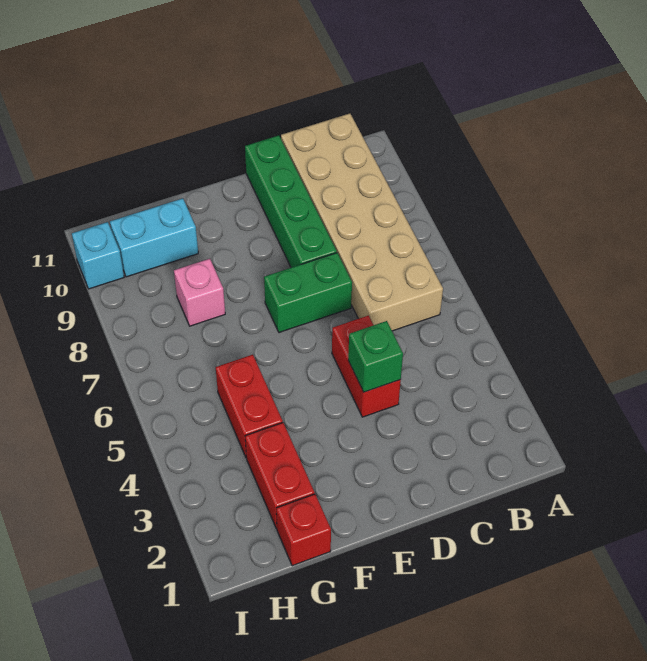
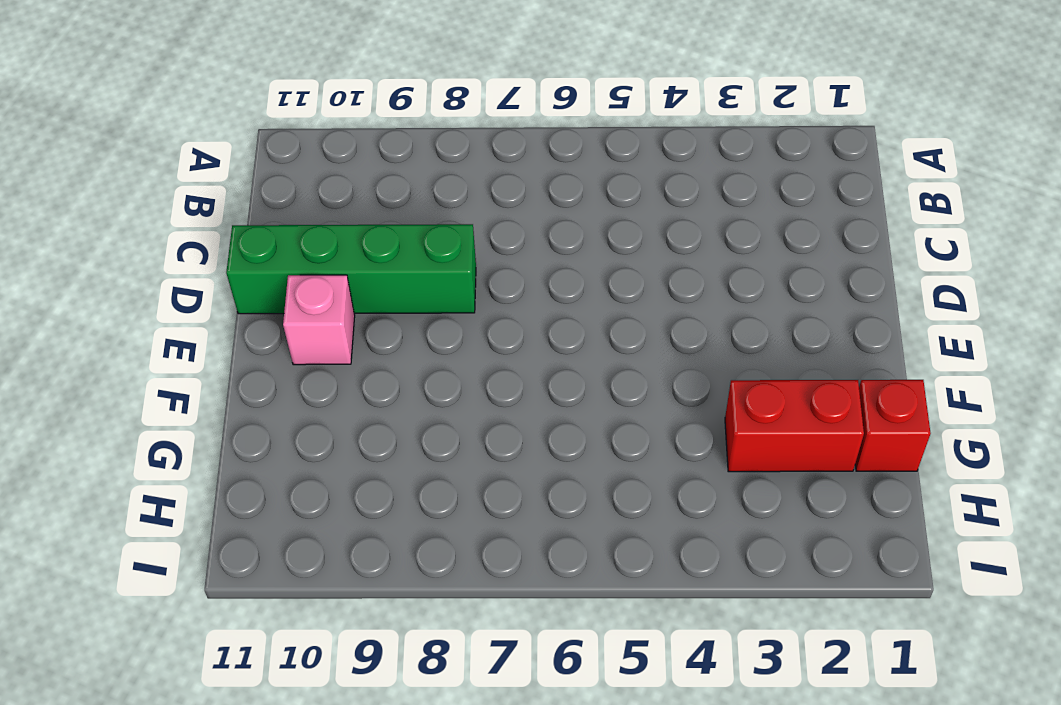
pink 1x1 brick [283,275,355,365] -> pink 1x1 brick moved to [174,259,225,326]
none -> tan 2x6 brick [281,113,443,331]
none -> red 1x2 brick [332,315,401,417]

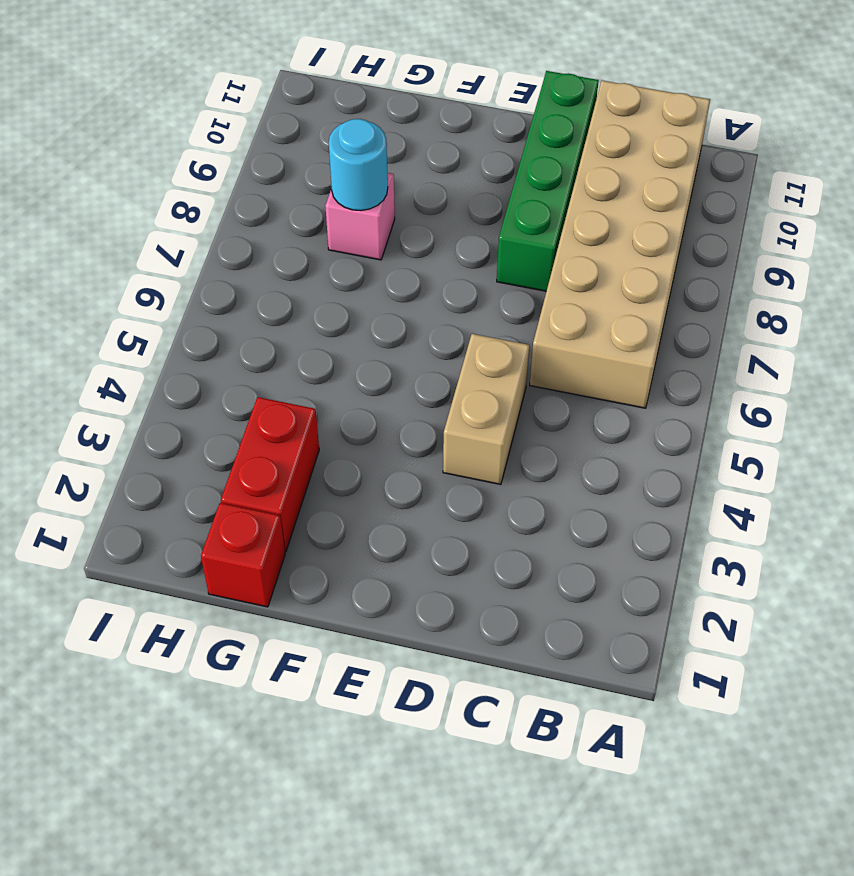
tan 1x2 brick [443,334,529,484] -> red 1x2 brick [332,315,401,417]
cyan 1x1 round brick [329,119,388,210] -> none
none -> green 1x2 brick [264,253,352,333]
none -> red 1x2 brick [216,355,283,458]

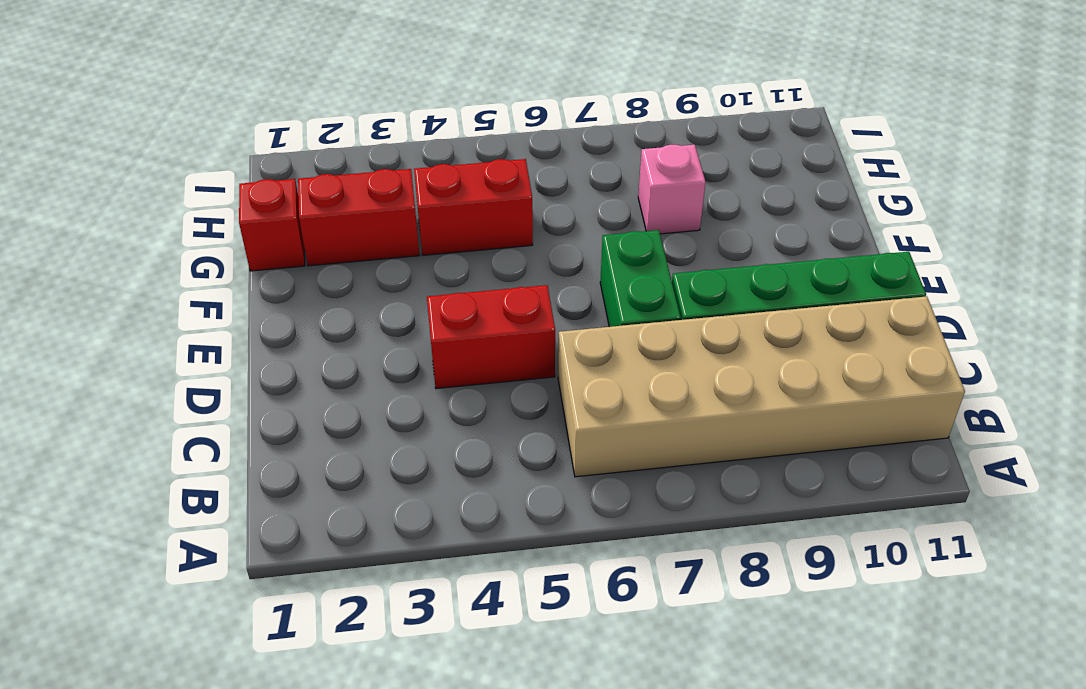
none -> cyan 1x2 brick [110,198,198,277]
none -> cyan 1x1 brick [72,222,124,289]

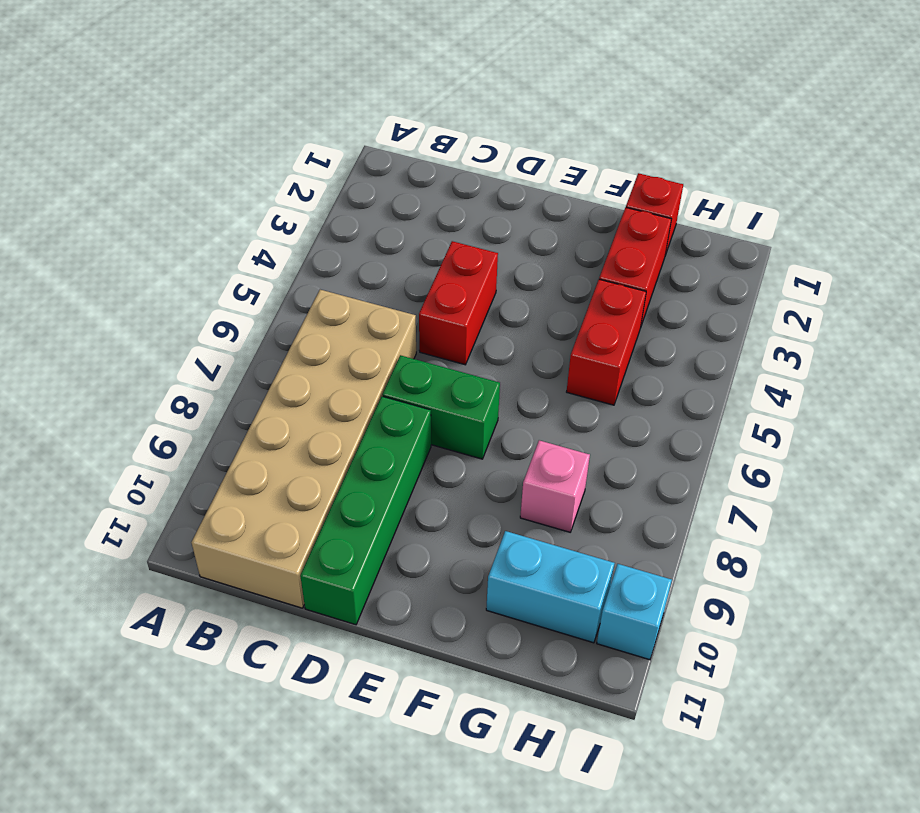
none -> green 1x1 brick [348,321,403,392]

